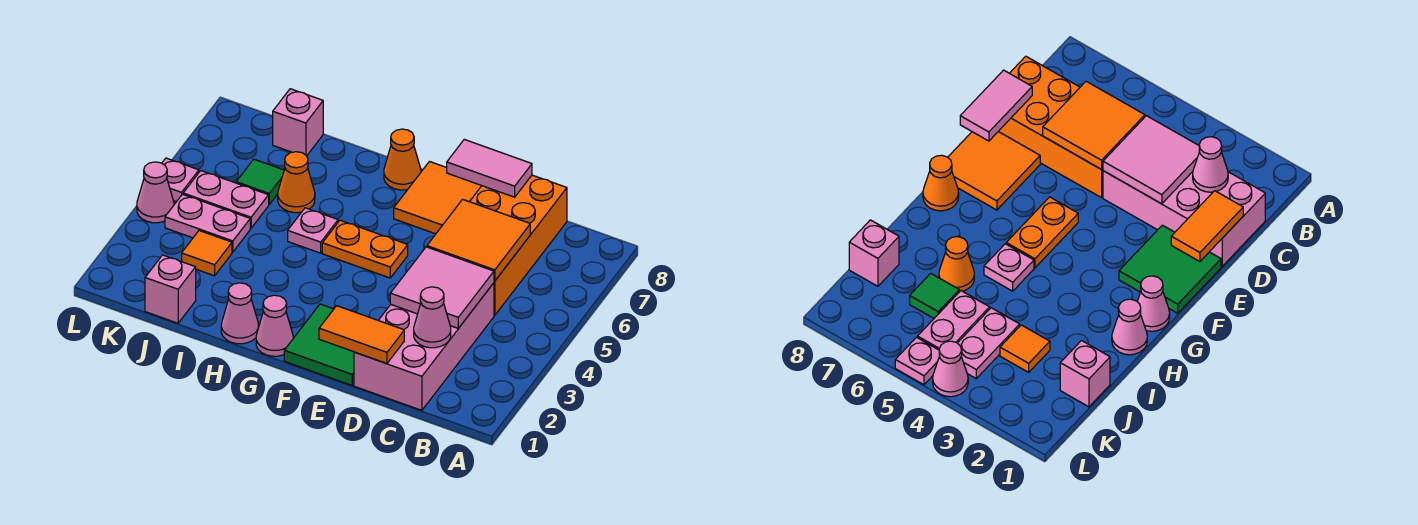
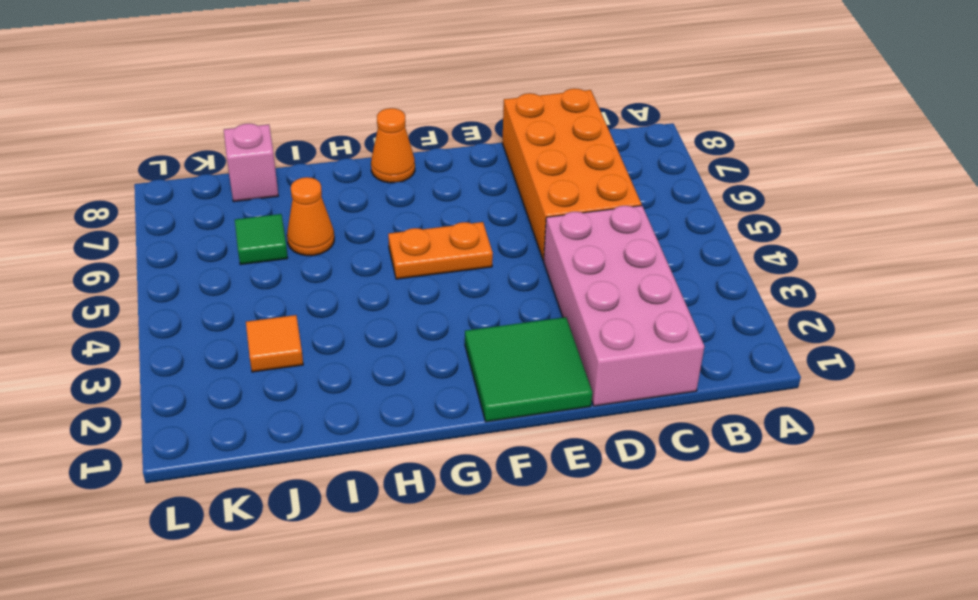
none -> orange 2x2 tile [394,162,481,234]
none -> pink 1x1 cone [256,295,293,356]
none -> pink 1x1 cone [221,283,258,344]

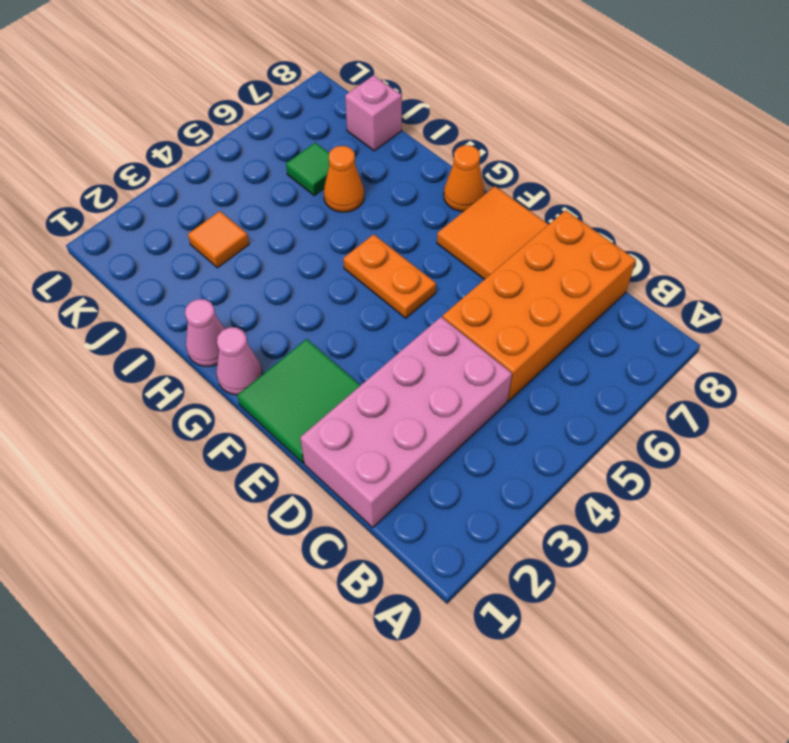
none -> pink 1x1 plate [288,208,338,253]
none -> pink 1x1 brick [145,255,196,323]
none -> pink 1x2 plate [165,194,250,252]

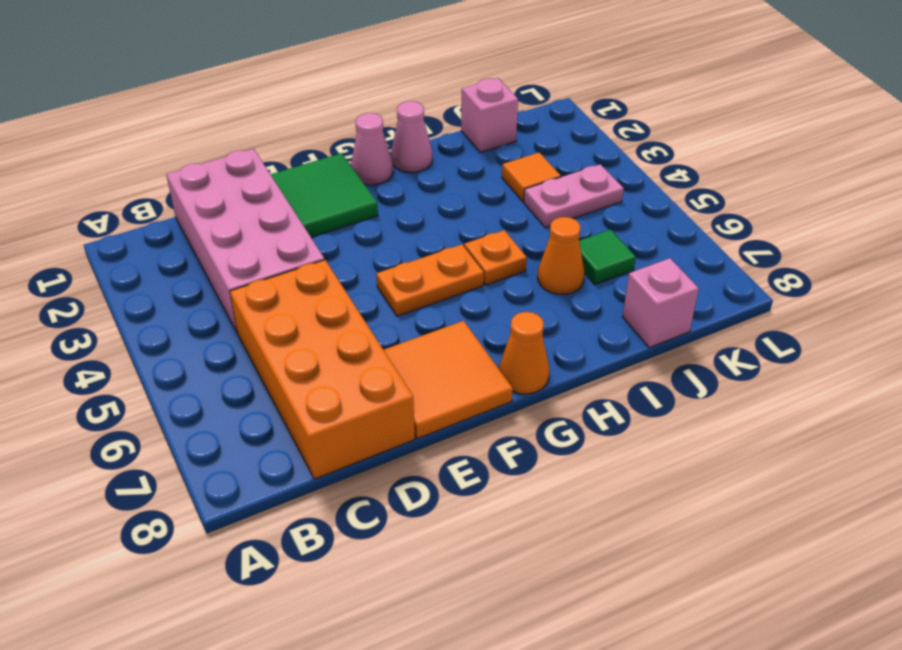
orange 1x1 plate [464,230,527,285] -> pink 1x1 plate [288,208,338,253]
none -> pink 1x2 plate [183,171,269,228]
none -> pink 1x1 cone [137,162,174,223]
none -> pink 1x1 plate [162,158,199,202]

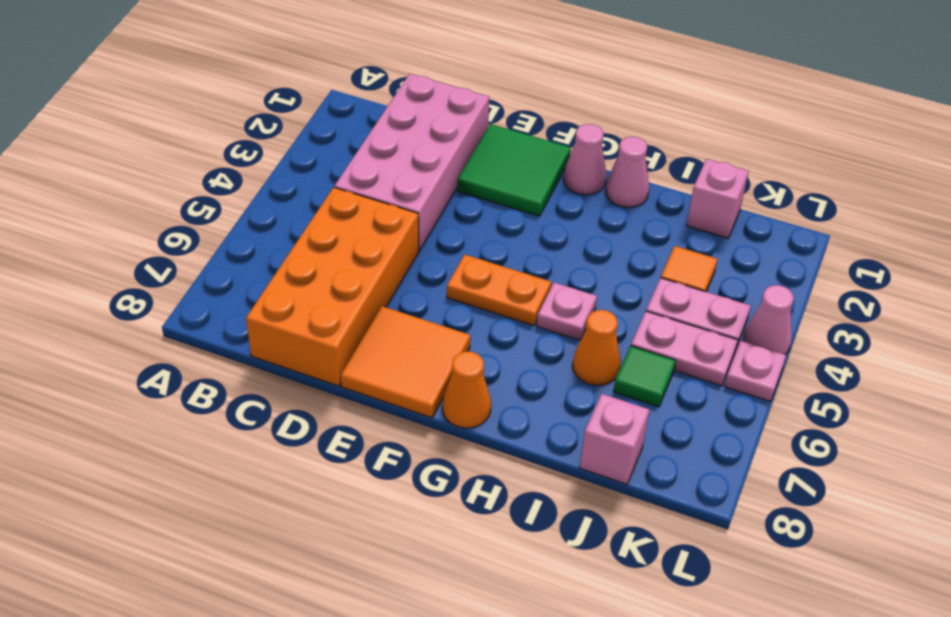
none -> pink 1x1 cone [414,287,451,348]
none -> pink 2x2 tile [390,247,494,328]
none -> orange 2x2 tile [427,199,530,281]

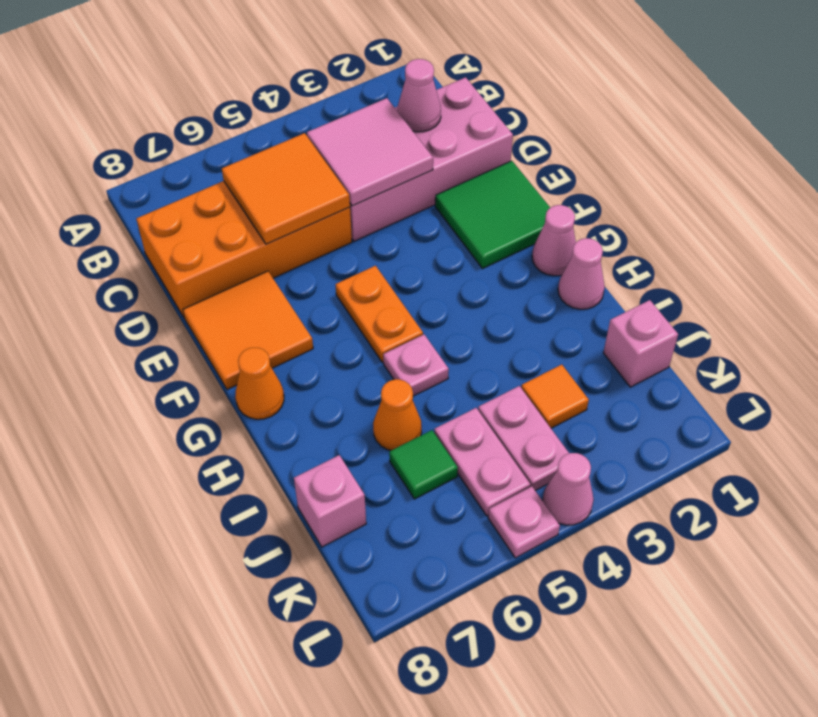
none -> orange 1x2 tile [319,306,404,364]
none -> pink 1x2 tile [447,139,532,197]

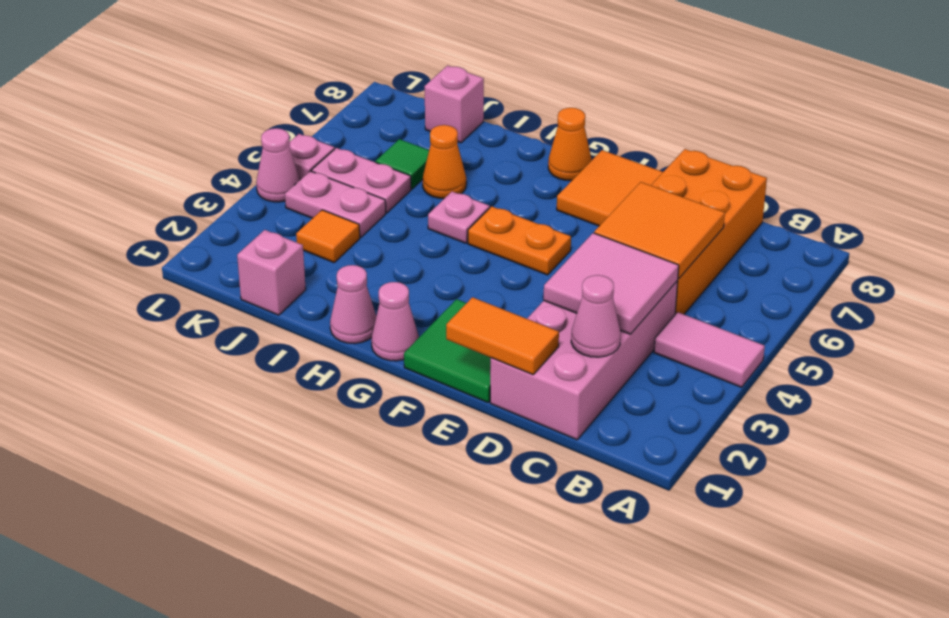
pink 1x2 tile [654,312,765,387] -> pink 1x2 tile moved to [447,139,532,197]

